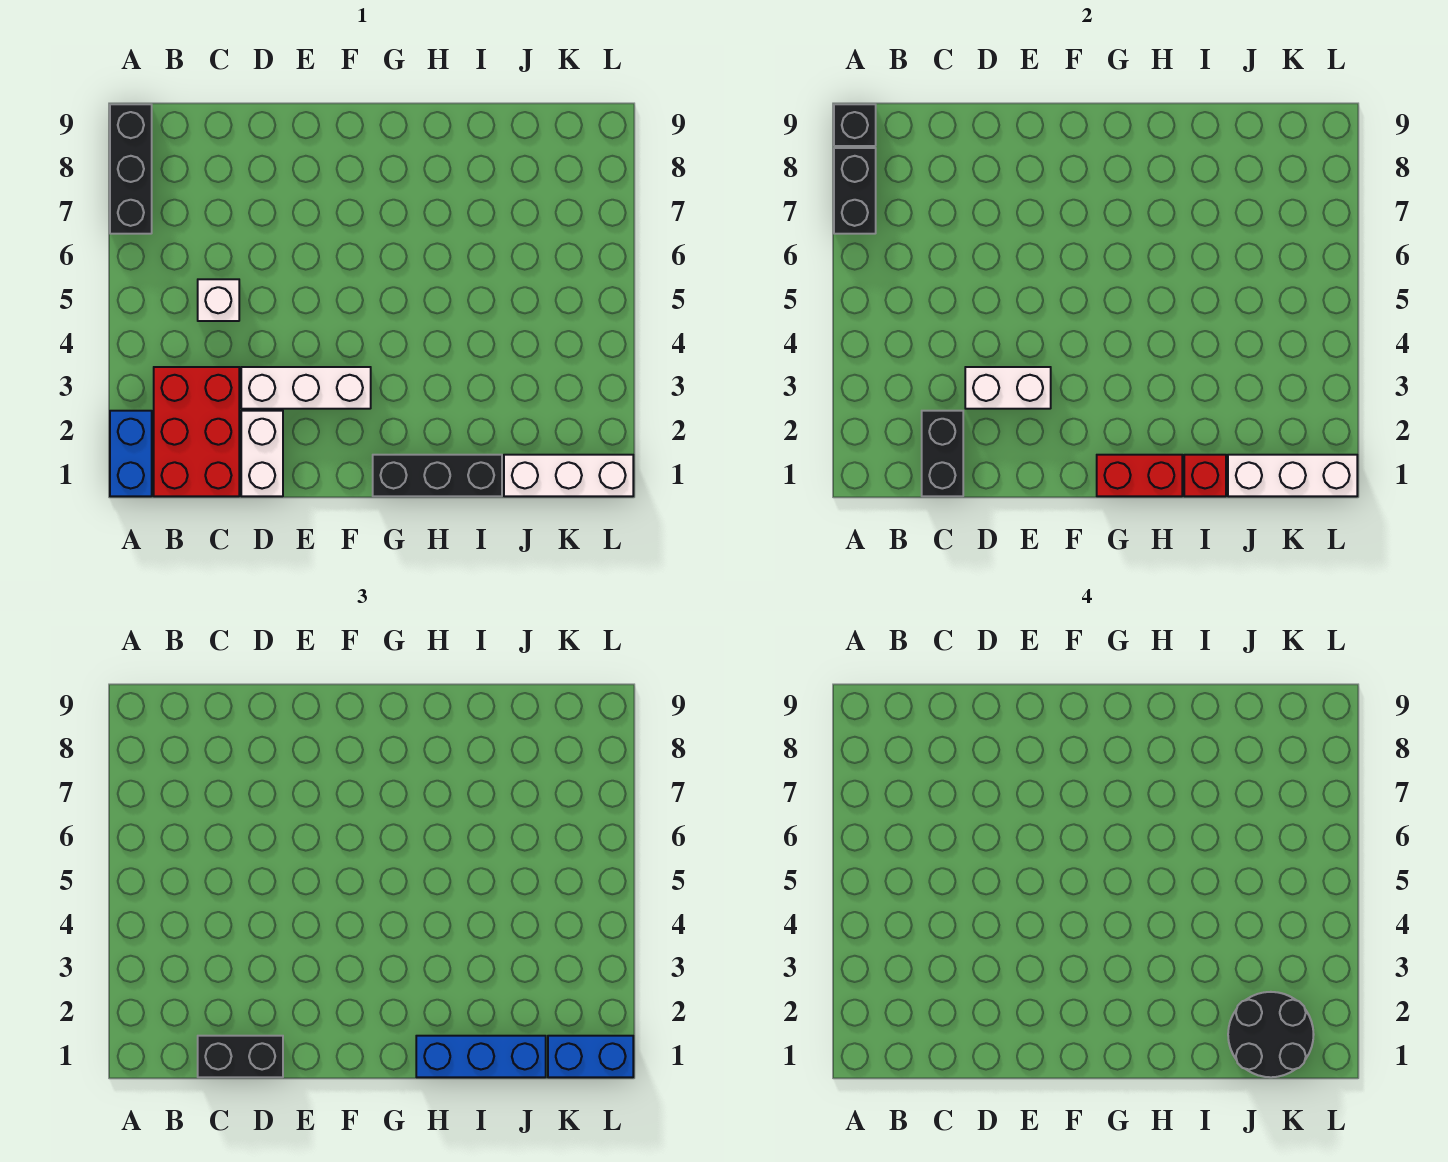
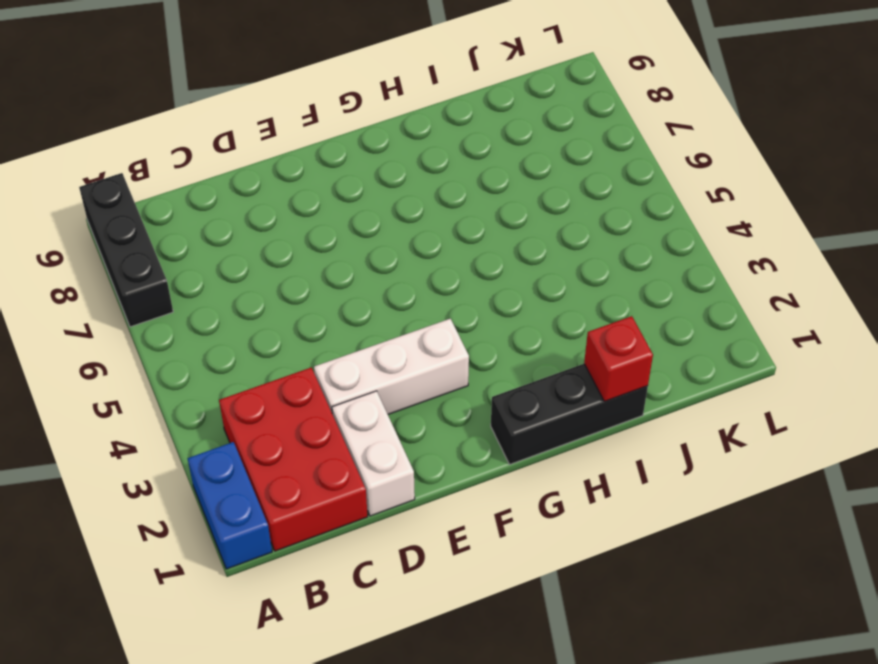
none -> white 1x1 brick [198,279,239,321]
none -> white 1x3 brick [504,455,633,496]
none -> black 1x2 brick [834,148,876,234]

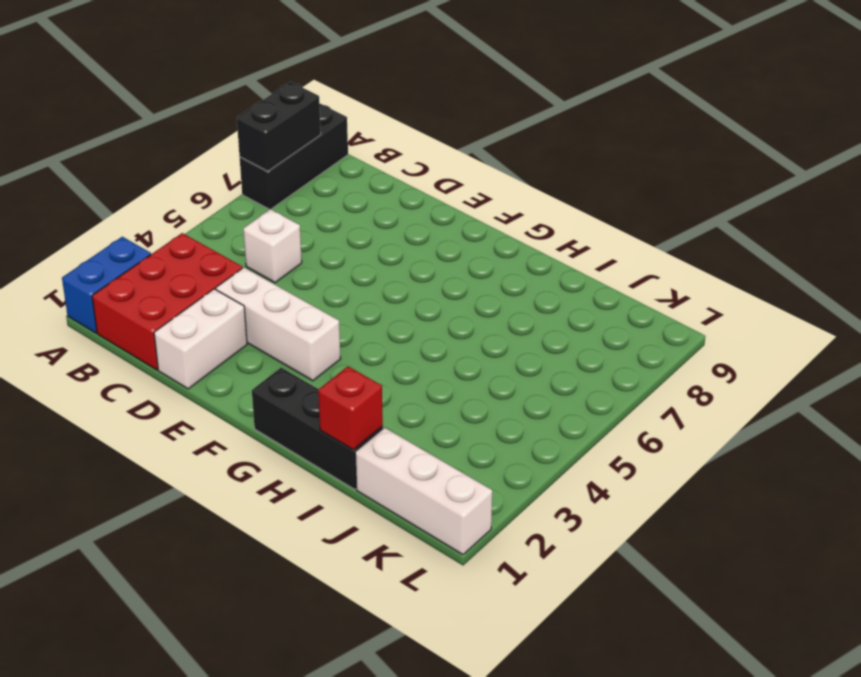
none -> black 1x1 brick [834,104,876,146]
none -> black 1x2 brick [922,411,963,496]
none -> white 1x2 brick [965,367,1051,409]

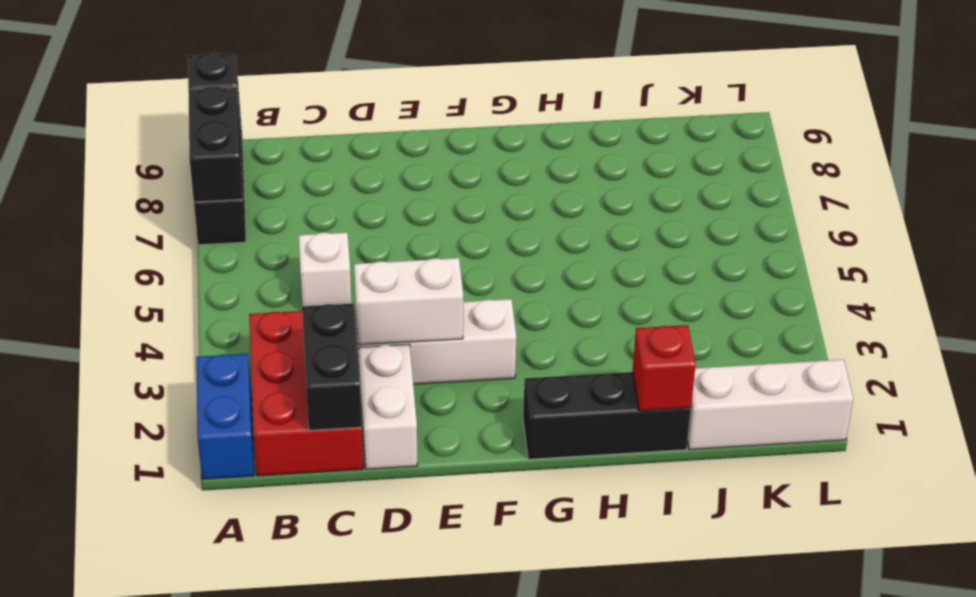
none -> red 1x2 brick [1097,455,1182,496]
none -> white 1x3 brick [1228,455,1357,496]
none -> black 1x2 brick [198,1036,283,1077]

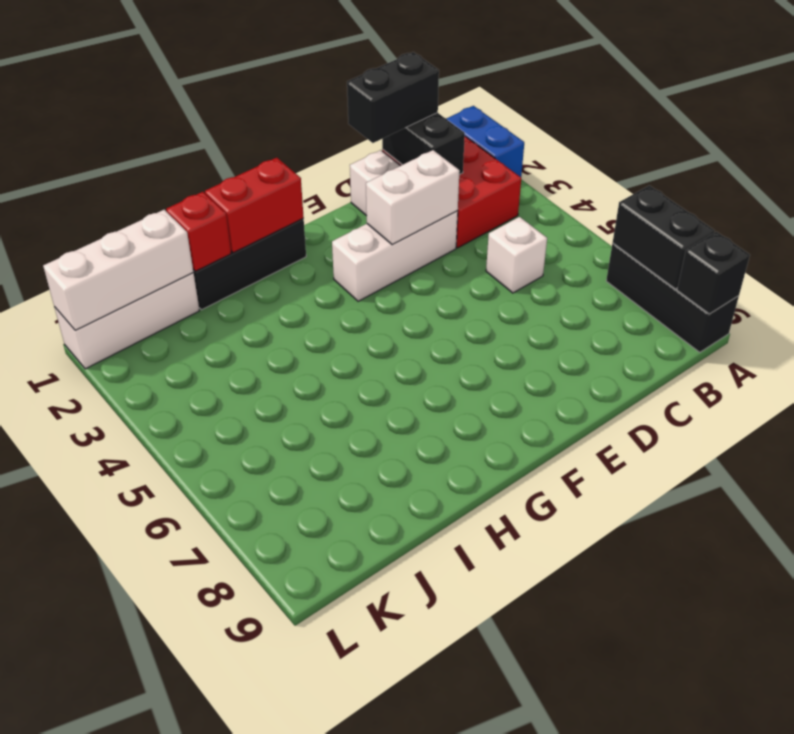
none -> blue 1x3 brick [416,1036,546,1077]
none -> blue 1x2 brick [548,1036,633,1077]
none -> black 2x2 round brick [1228,992,1314,1077]

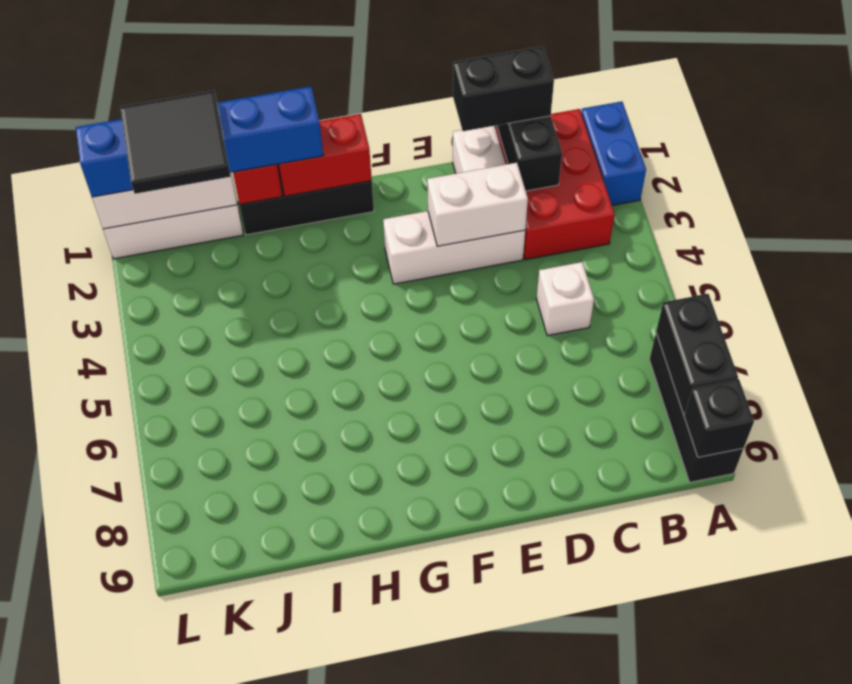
black 2x2 tile [120,91,230,194] -> black 2x2 round brick [1228,992,1314,1077]

